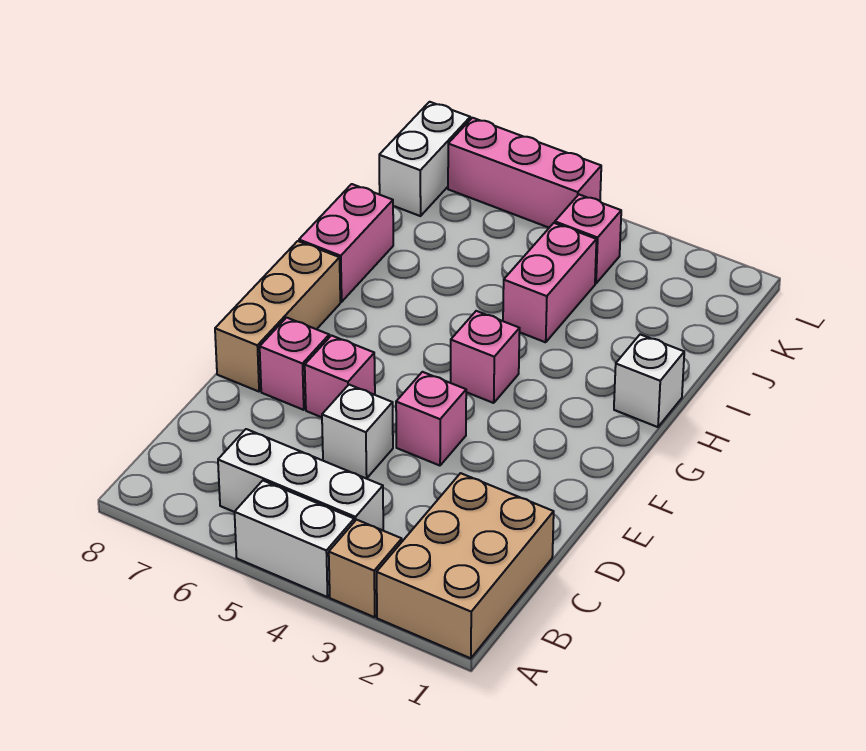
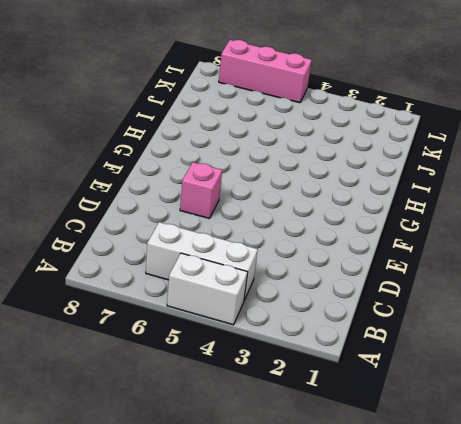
none -> tan 2x3 brick [377,473,554,658]
none -> tan 1x1 brick [329,520,402,617]
none -> white 1x1 brick [322,385,393,479]

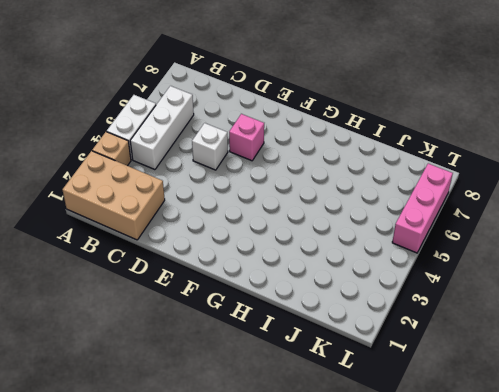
none -> pink 1x1 brick [396,372,466,466]
none -> pink 1x1 brick [260,318,329,410]
none -> tan 1x3 brick [215,241,340,392]

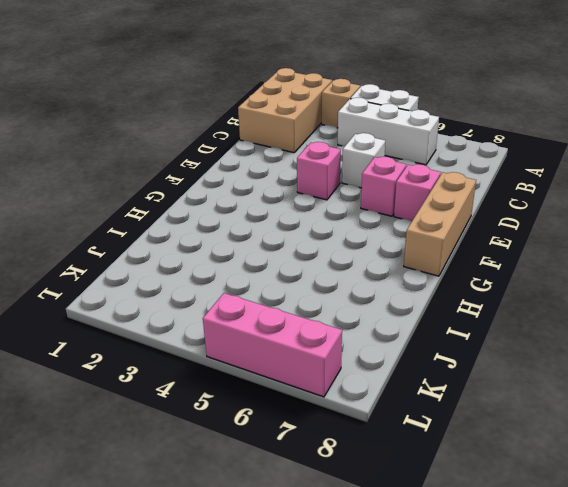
none -> pink 1x1 brick [451,311,520,403]
none -> white 1x1 brick [614,334,684,427]
none -> pink 1x2 brick [299,184,393,302]

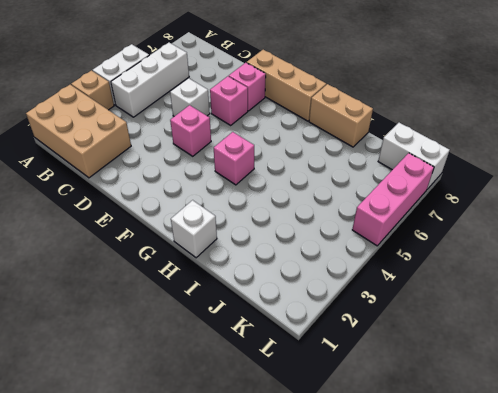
tan 1x2 brick [309,84,373,147] -> pink 1x2 brick [299,184,393,302]
none -> pink 1x2 brick [503,223,597,342]
none -> pink 1x1 brick [555,195,621,283]

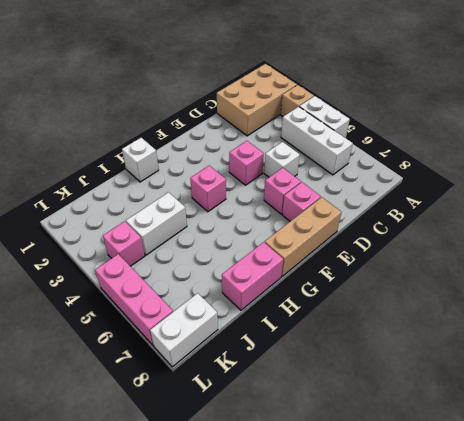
white 1x2 brick [126,192,187,255] -> pink 1x2 brick [503,223,597,342]

